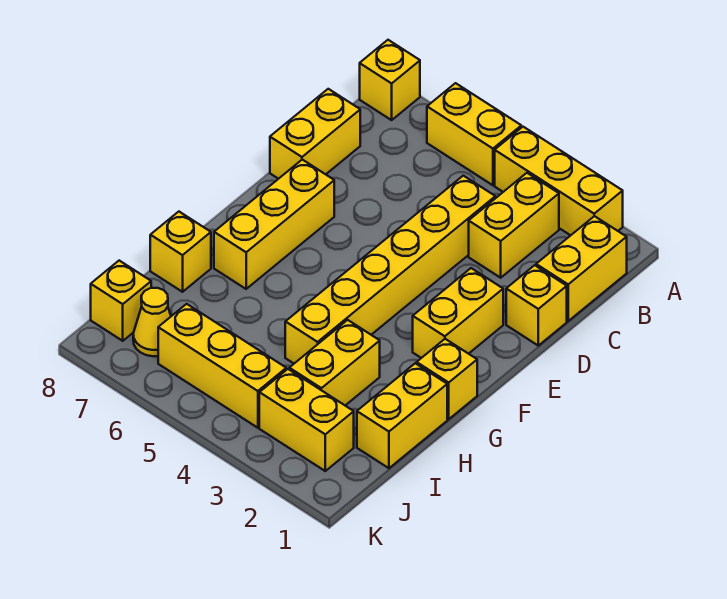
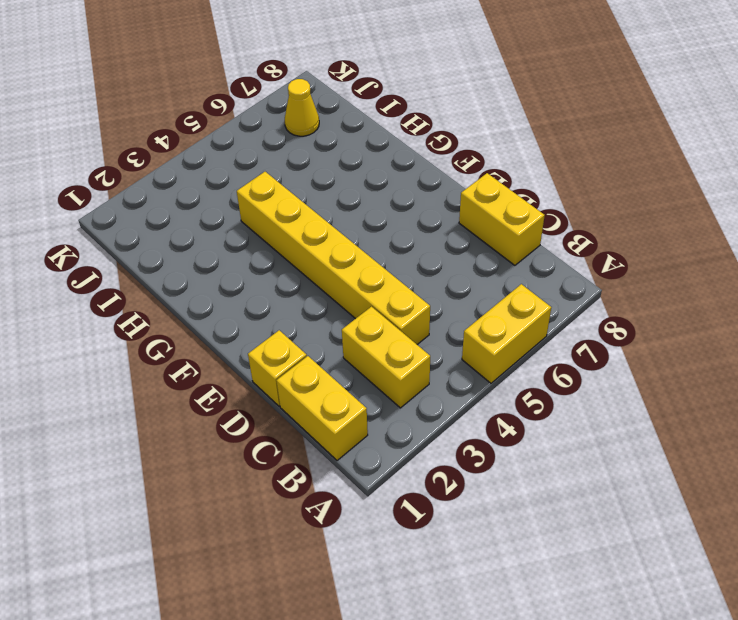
none -> yellow 1x3 brick [495,127,623,235]
none -> yellow 1x1 brick [360,40,420,120]
none -> yellow 1x2 brick [413,268,503,358]

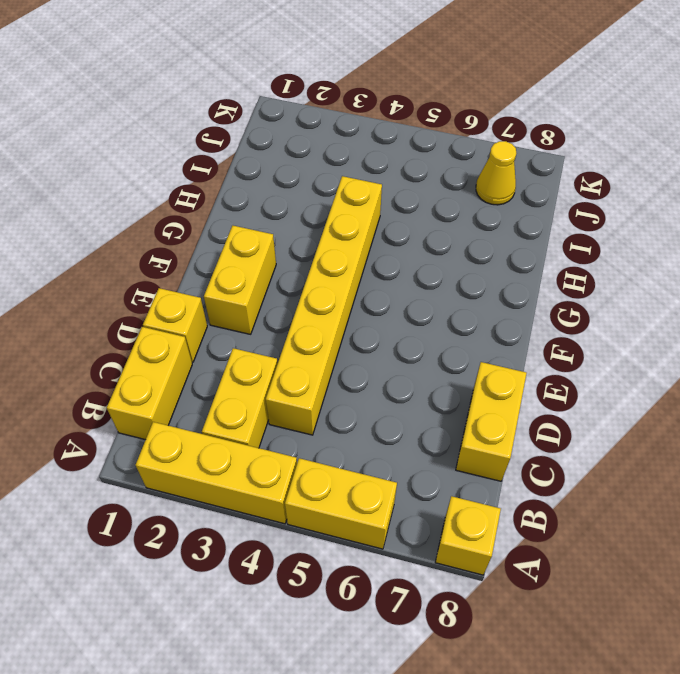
none -> yellow 1x3 brick [214,160,334,289]
none -> yellow 1x1 brick [417,339,477,419]
none -> yellow 1x2 brick [357,363,447,468]

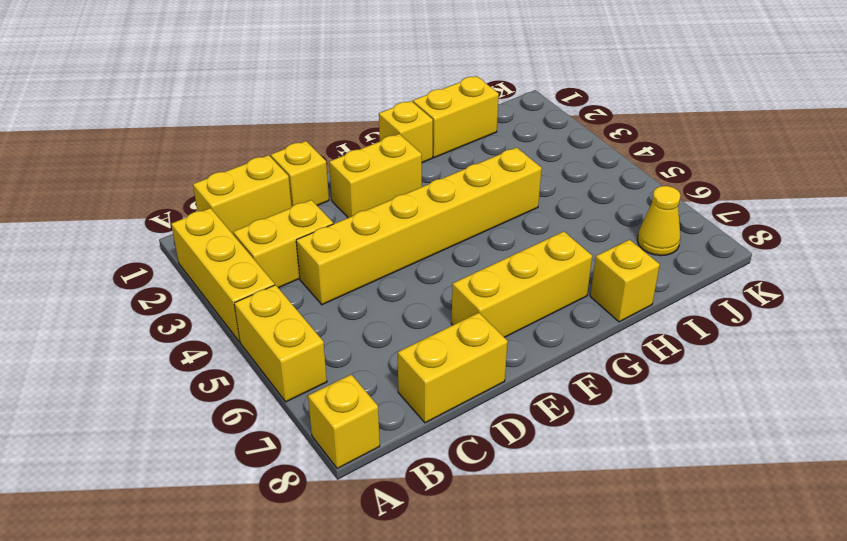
none -> yellow 1x2 brick [289,320,380,405]
none -> yellow 1x2 brick [259,369,354,471]
none -> yellow 1x3 brick [158,304,286,428]

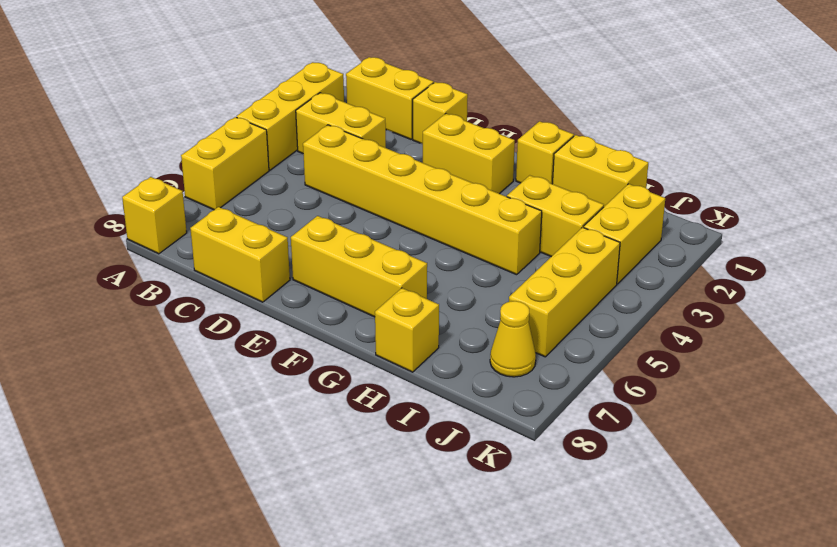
none -> yellow 1x1 brick [91,261,151,341]

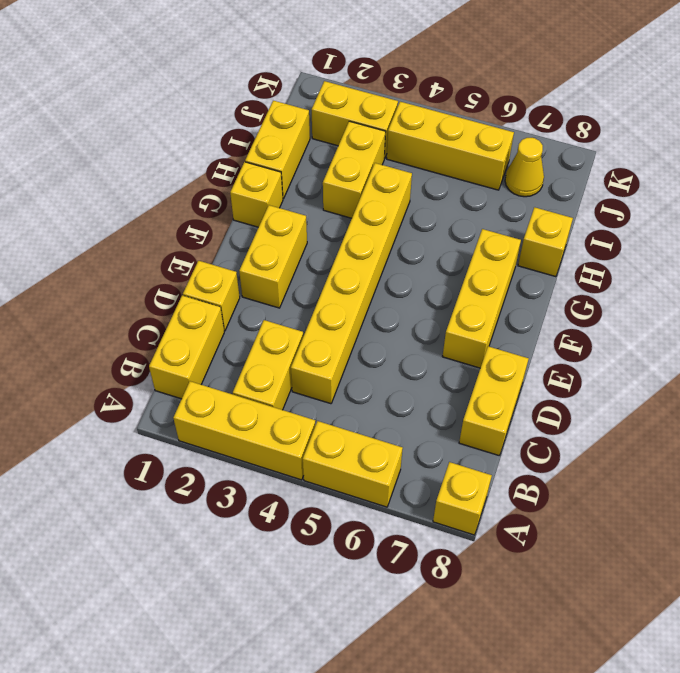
none -> yellow 1x1 brick [91,261,151,341]

